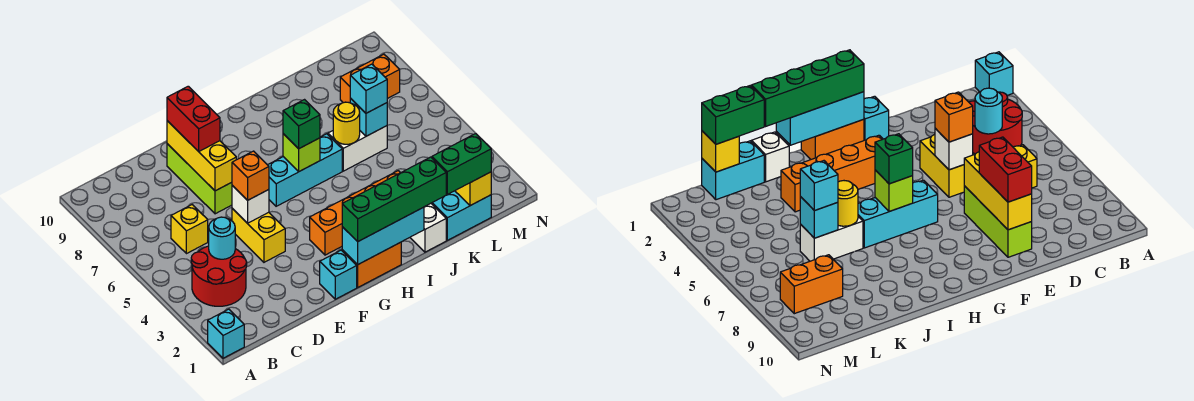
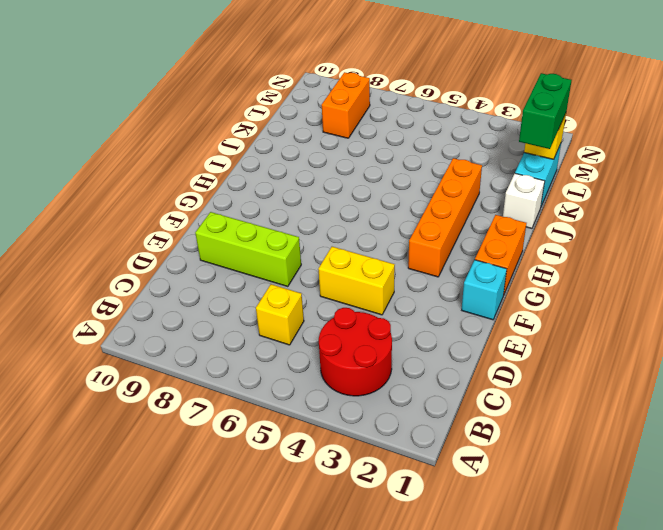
none -> cyan 1x1 brick [208,309,244,358]
none -> cyan 1x3 brick [268,134,342,206]
none -> white 1x2 brick [328,126,387,171]

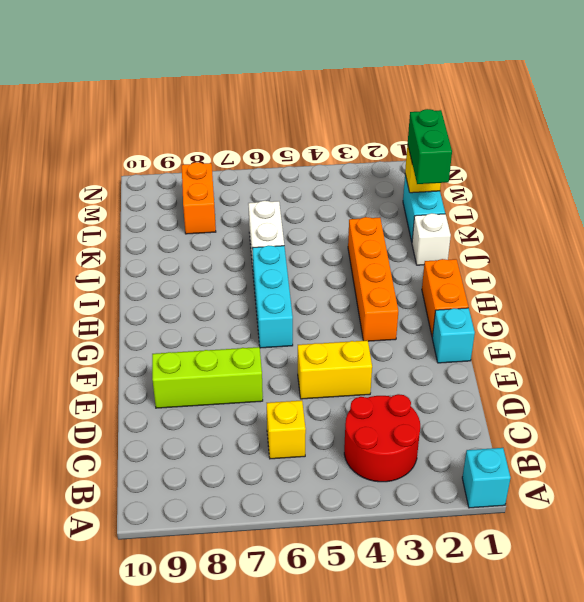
none -> cyan 1x1 round brick [209,217,235,259]
none -> white 1x1 brick [232,186,269,223]
none -> yellow 1x3 brick [167,121,236,191]

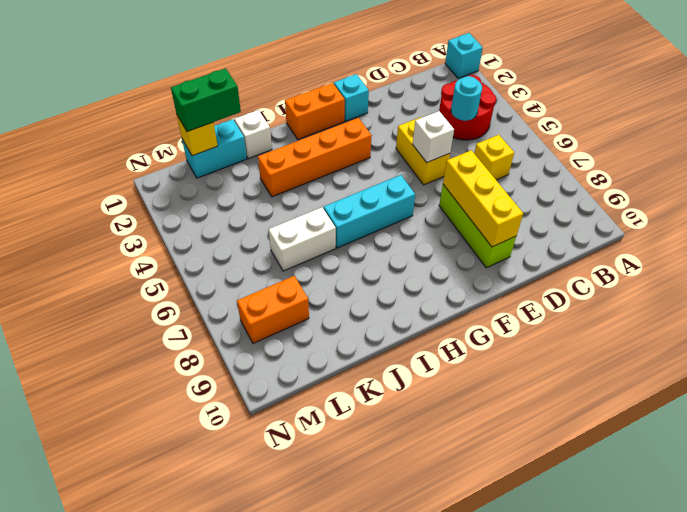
none -> cyan 1x3 brick [342,207,424,265]
none -> lime 1x1 brick [283,134,320,171]
none -> yellow 1x1 round brick [333,102,360,144]

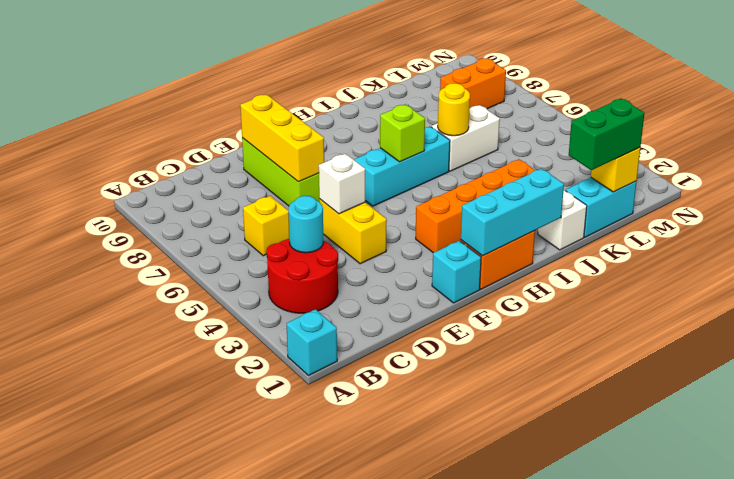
none -> cyan 1x1 brick [350,99,387,136]
none -> orange 1x1 brick [232,151,269,200]
none -> red 1x2 brick [167,86,220,152]

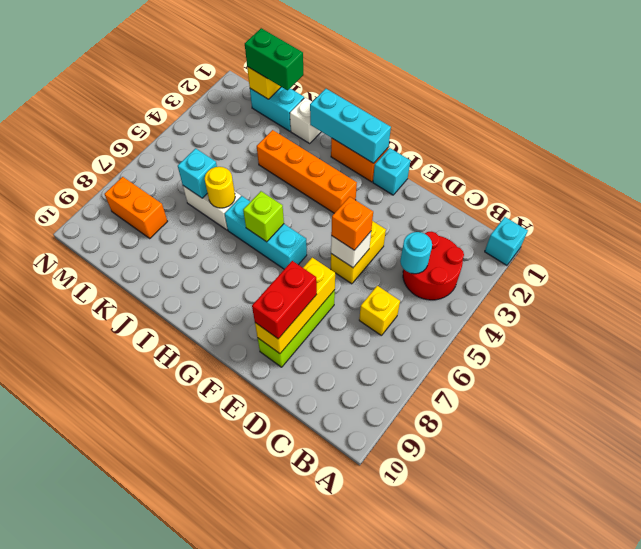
none -> green 1x4 brick [342,157,446,242]
none -> green 1x1 brick [283,100,320,149]
none -> cyan 1x1 brick [350,64,387,113]

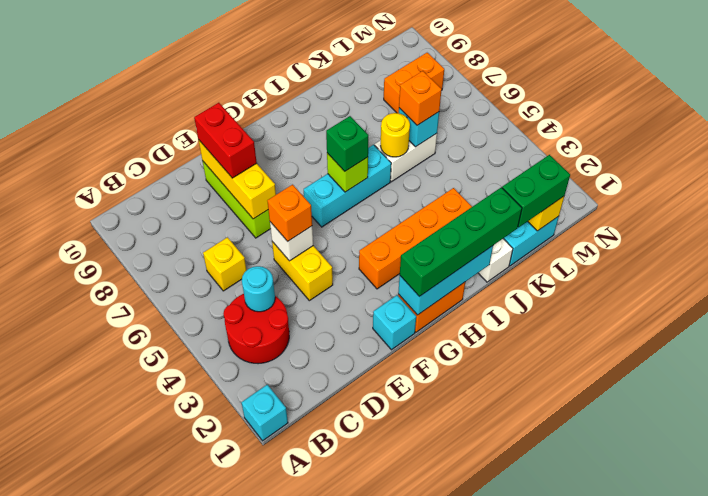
orange 1x1 brick [399,71,442,125] -> cyan 1x1 brick [350,64,387,113]

